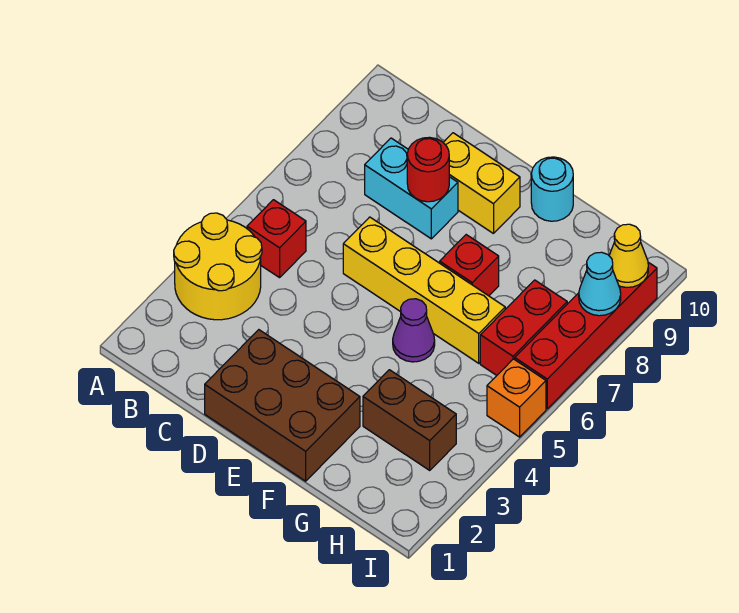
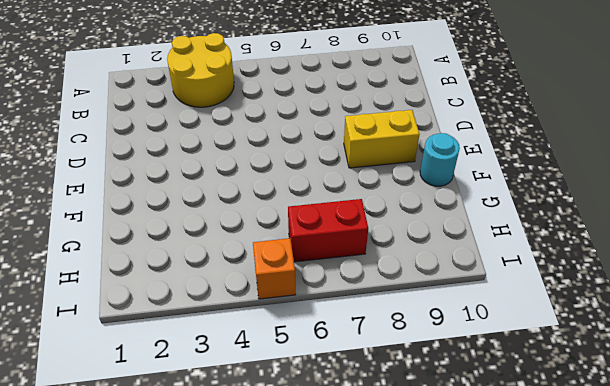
yellow 1x2 brick [344,110,420,168] -> yellow 1x2 brick turned to [443,133,520,234]
none -> red 1x1 brick [247,200,306,278]
none -> cyan 1x2 brick [365,138,458,239]
none -> brown 2x3 brick [205,330,360,481]

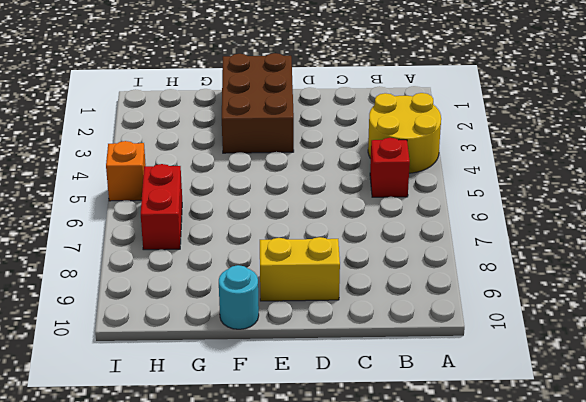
brown 2x3 brick [222,53,294,153] -> brown 2x3 brick turned to [205,330,360,481]
none -> cyan 1x2 brick [365,138,458,239]
none -> yellow 1x4 brick [343,217,505,363]
none -> purple 1x1 cone [393,299,435,362]

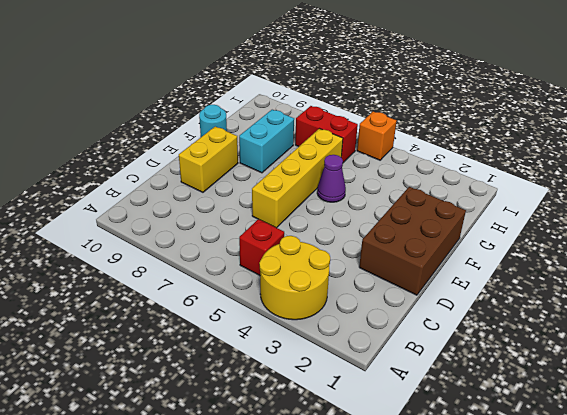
cyan 1x2 brick [239,110,294,173] -> cyan 1x2 brick moved to [365,138,458,239]
none -> red 1x1 brick [440,235,499,296]
none -> brown 1x2 brick [363,370,456,470]
none -> red 1x4 brick [515,262,657,409]

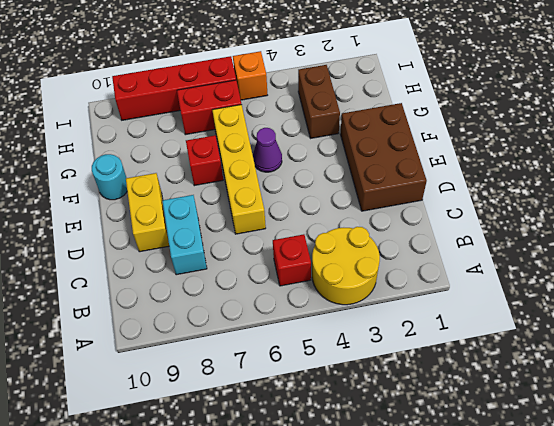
none -> red 1x1 round brick [407,137,449,202]
none -> cyan 1x1 cone [579,252,621,316]
none -> yellow 1x1 cone [609,224,648,287]

